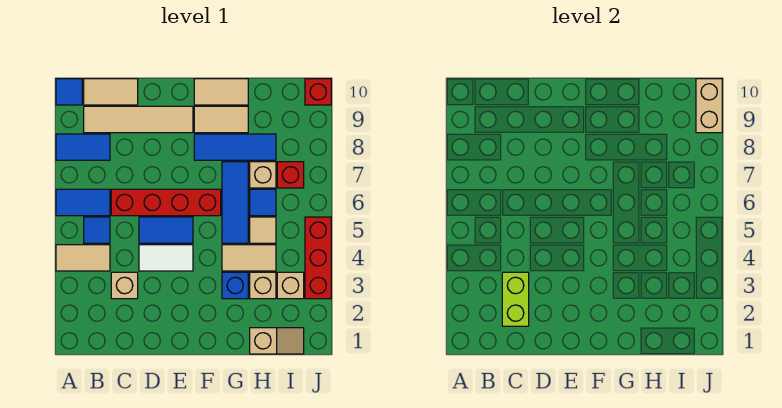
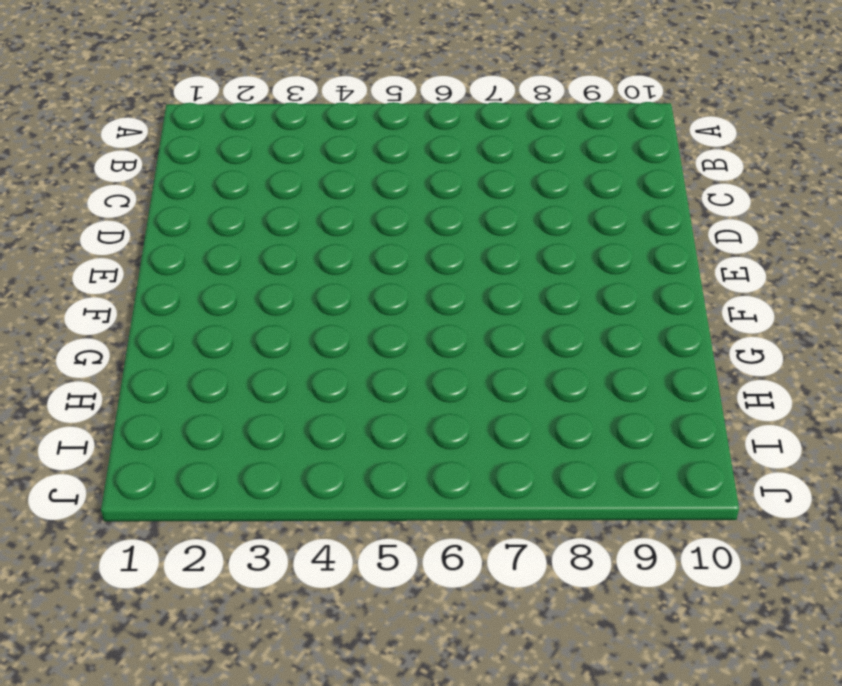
none -> tan 1x2 tile [56,245,110,271]
none -> blue 1x2 tile [56,189,110,216]
none -> blue 1x2 tile [56,134,110,160]

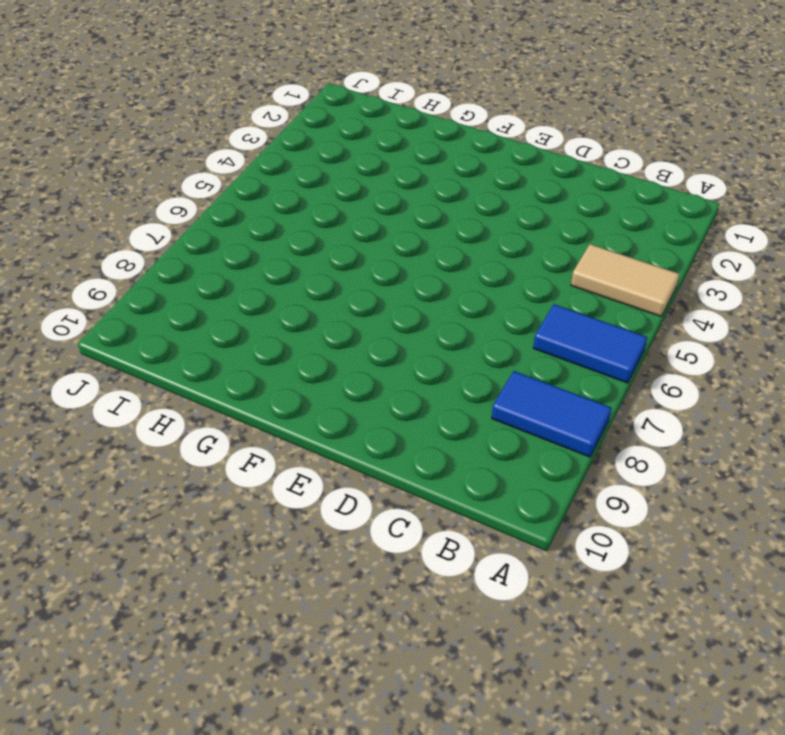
none -> blue 1x1 tile [56,79,82,105]
none -> blue 1x1 tile [84,217,110,243]
none -> tan 1x4 tile [84,106,193,133]

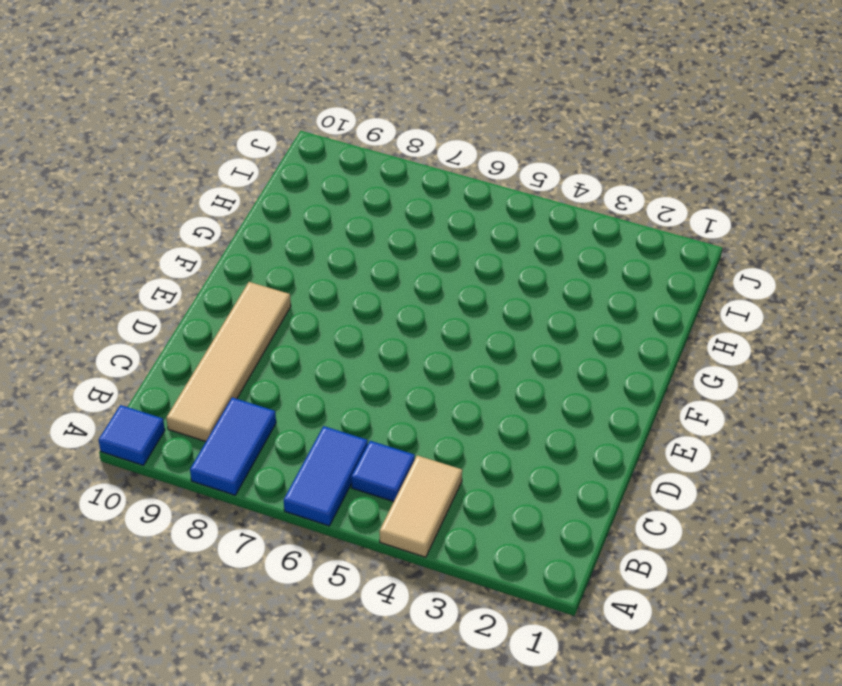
none -> tan 1x2 tile [84,79,138,105]
none -> tan 1x1 brick [111,272,138,299]
none -> red 1x4 brick [111,189,221,216]

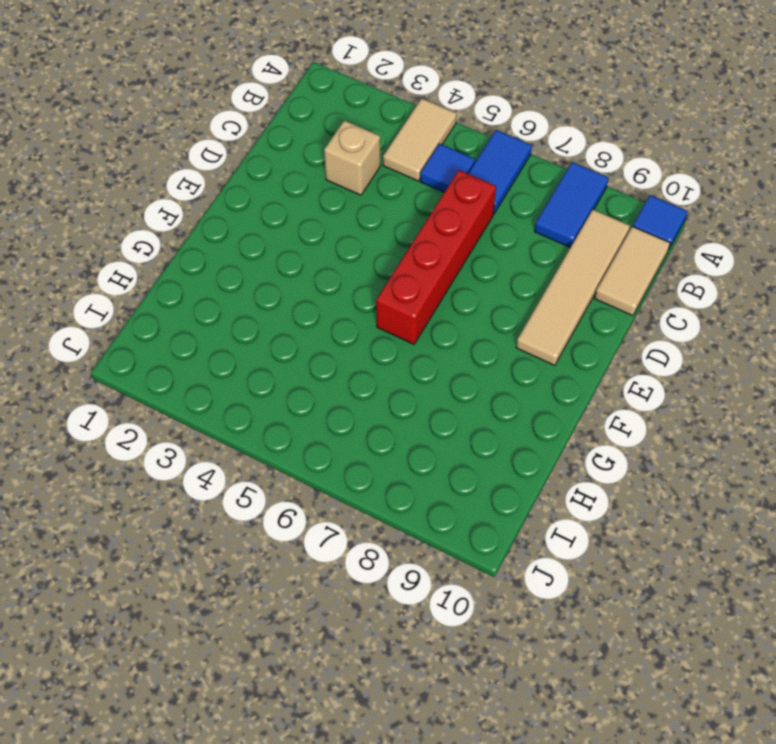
none -> white 1x2 tile [139,245,193,271]
none -> blue 1x2 tile [139,217,193,243]
none -> blue 1x3 tile [194,134,276,160]

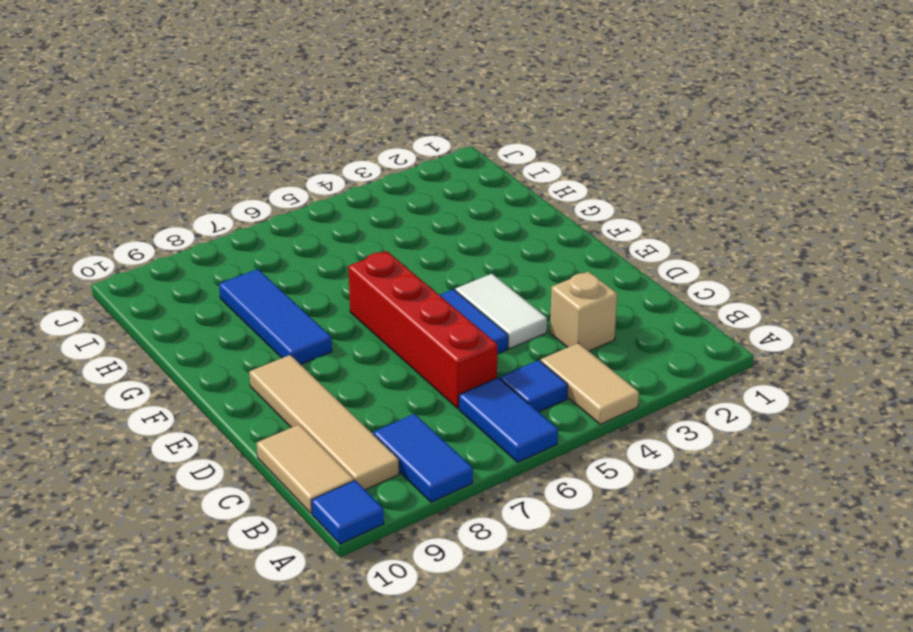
none -> tan 1x2 tile [194,106,248,133]
none -> tan 1x2 tile [194,79,248,105]
none -> blue 1x1 brick [222,272,248,299]

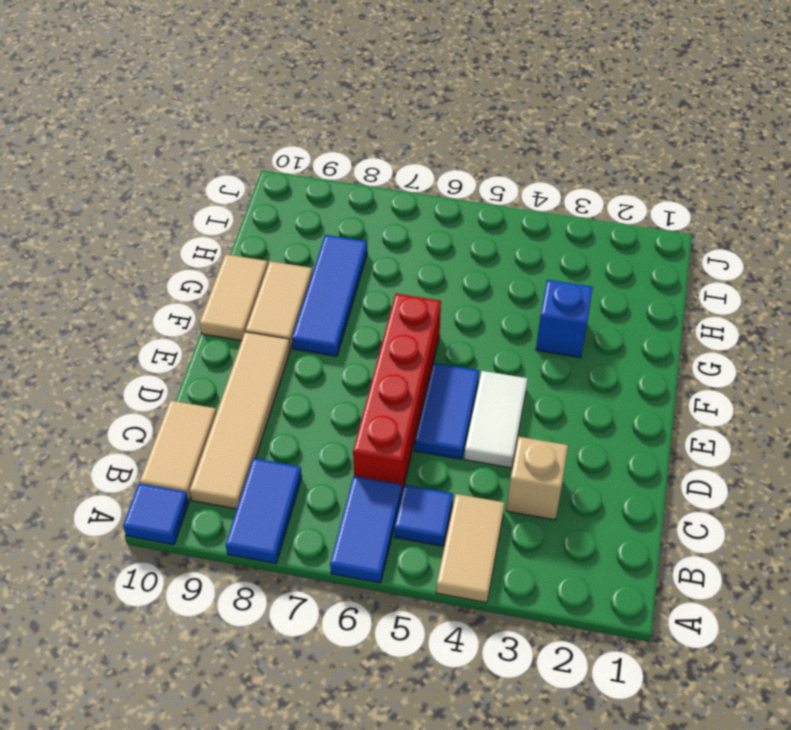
none -> tan 1x2 tile [222,245,276,271]
none -> blue 1x3 tile [222,162,248,243]
none -> tan 1x2 slope [250,328,304,354]

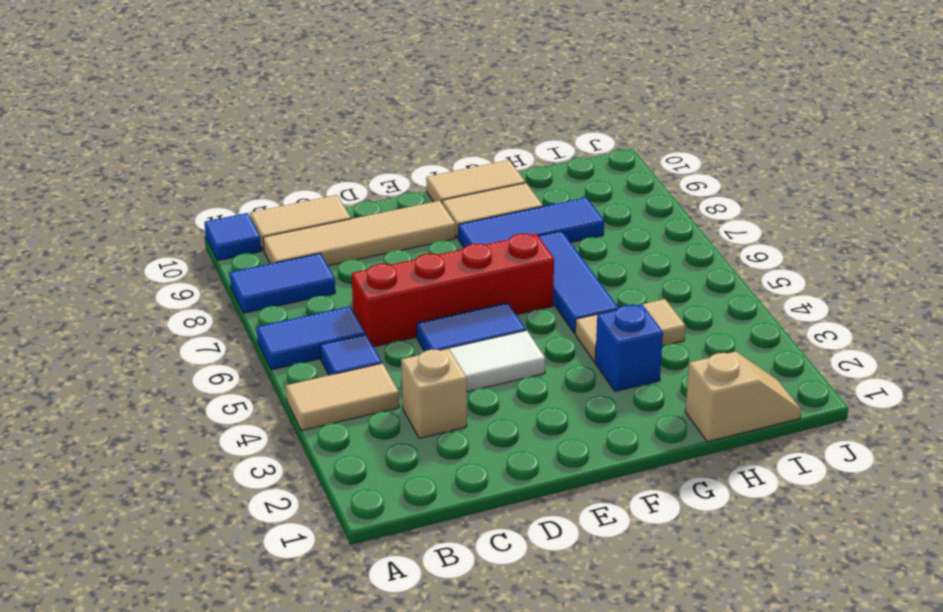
none -> tan 1x1 brick [250,272,276,299]
none -> tan 1x1 tile [250,217,276,243]
none -> blue 1x1 tile [250,189,276,216]

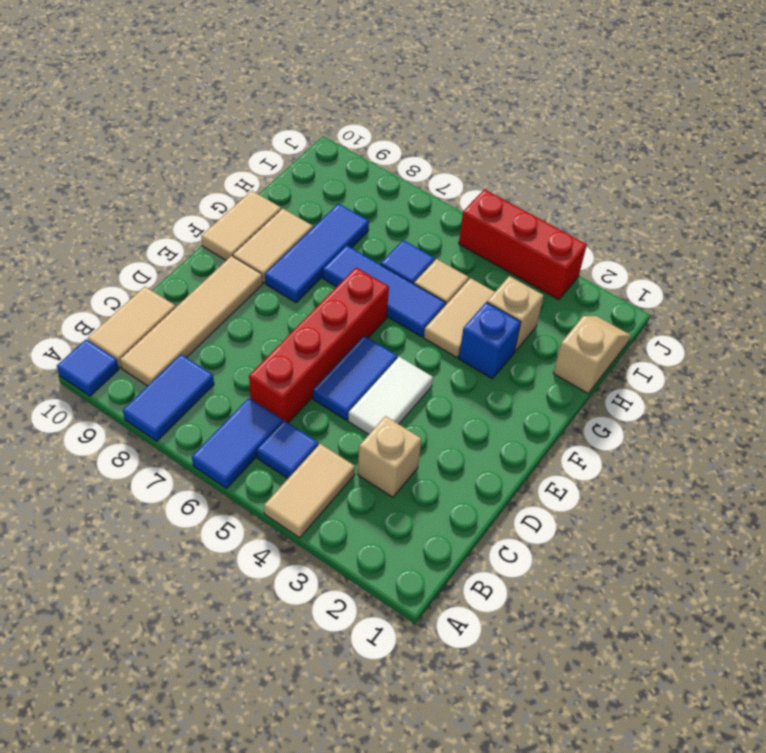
none -> tan 1x1 brick [250,162,276,188]
none -> tan 1x1 brick [277,272,304,299]
none -> red 1x1 brick [277,162,304,188]

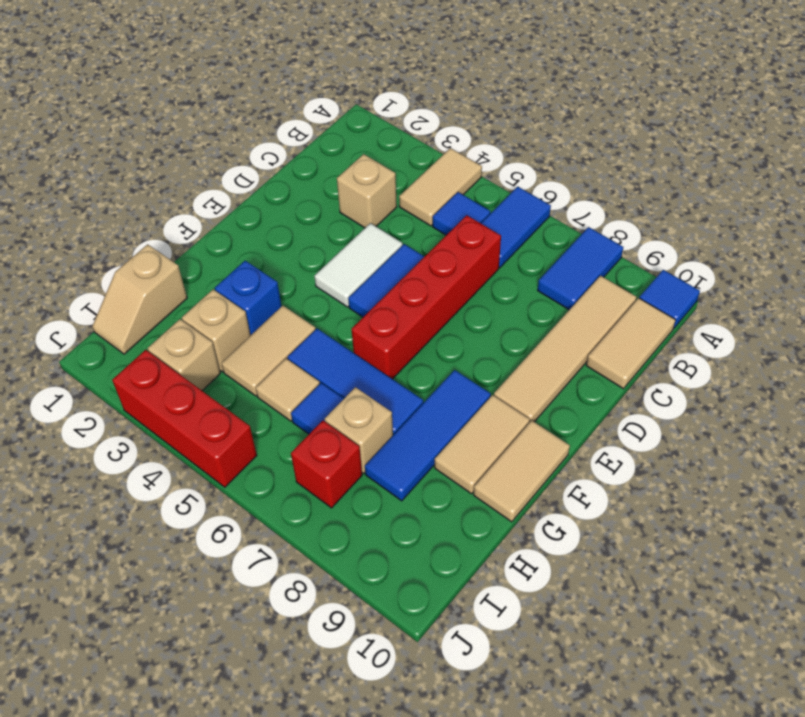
none -> red 1x1 brick [305,79,331,105]
none -> lime 1x2 brick [502,272,529,326]
none -> tan 1x2 brick [696,79,722,133]

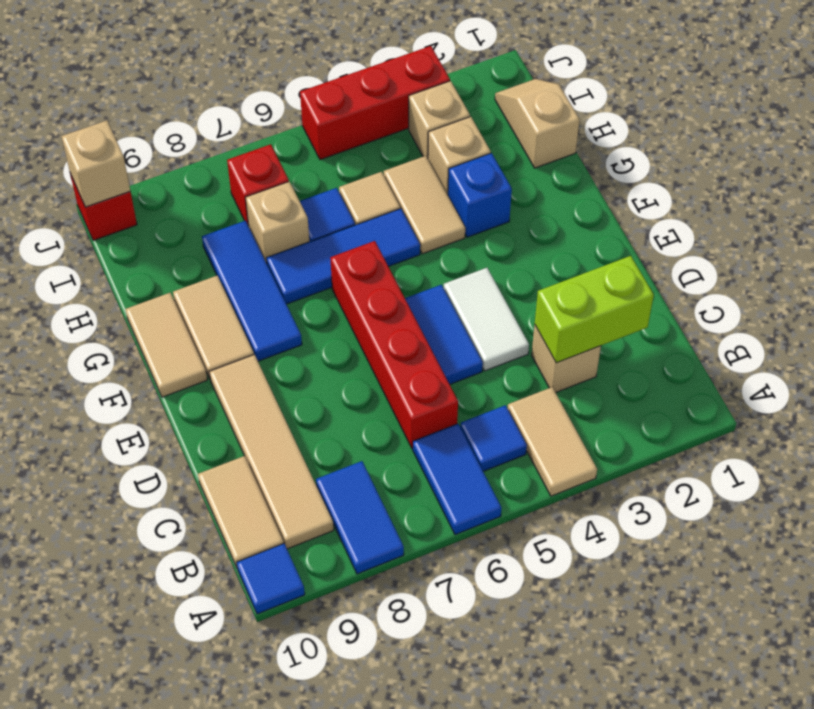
tan 1x1 brick [61,121,130,207] -> tan 1x2 brick [696,79,722,133]

